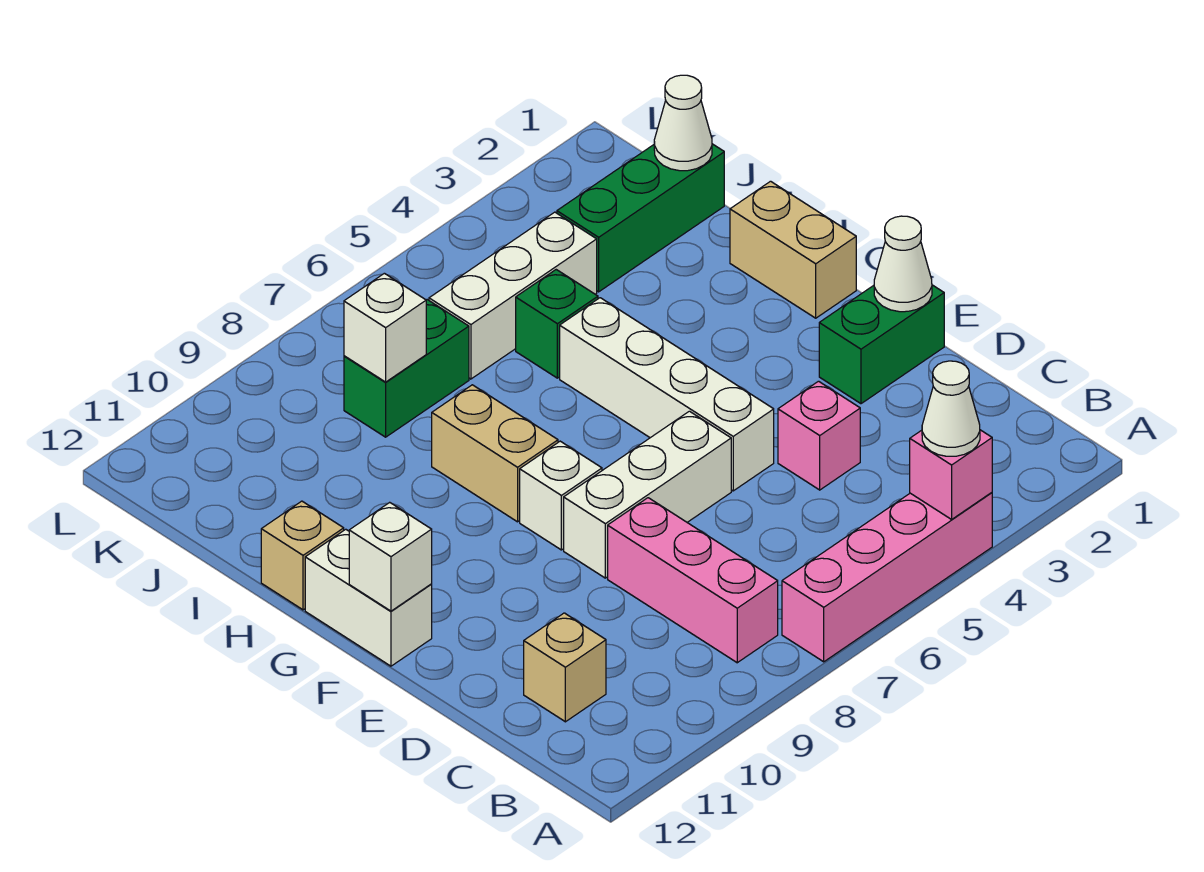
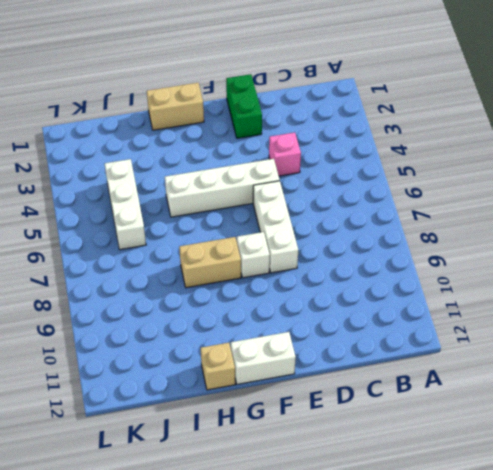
none -> pink 1x4 brick [782,493,992,662]
none -> pink 1x3 brick [608,498,778,663]
none -> tan 1x1 brick [524,613,606,722]

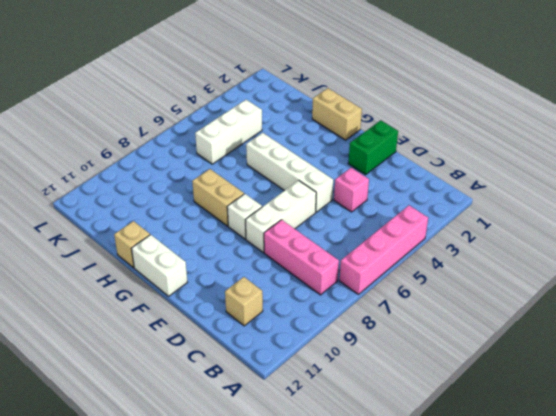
none -> green 1x1 brick [516,270,598,378]
none -> green 1x3 brick [557,144,724,292]
none -> green 1x2 brick [344,300,469,437]

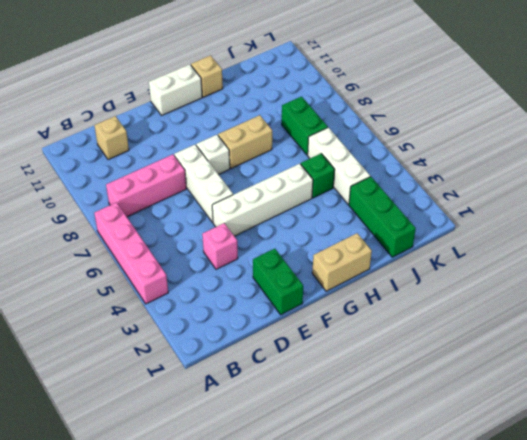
none -> pink 1x1 brick [910,430,992,519]
none -> white 1x1 cone [874,216,932,312]
none -> white 1x1 brick [349,502,432,611]

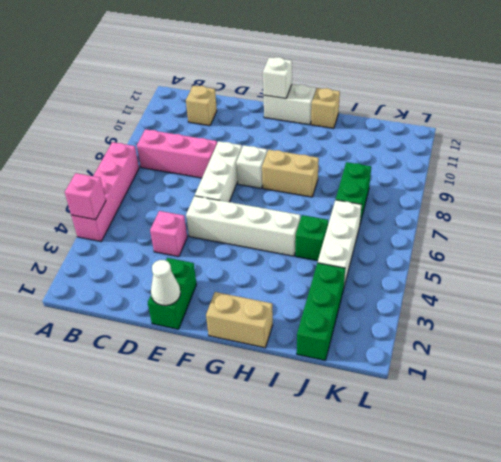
none -> white 1x1 cone [654,75,712,171]
none -> white 1x1 brick [344,273,426,382]
none -> white 1x1 cone [922,361,980,456]

